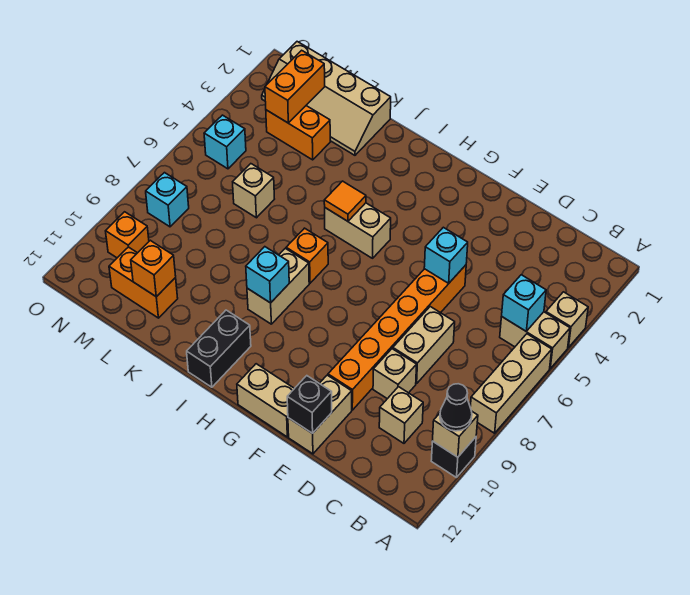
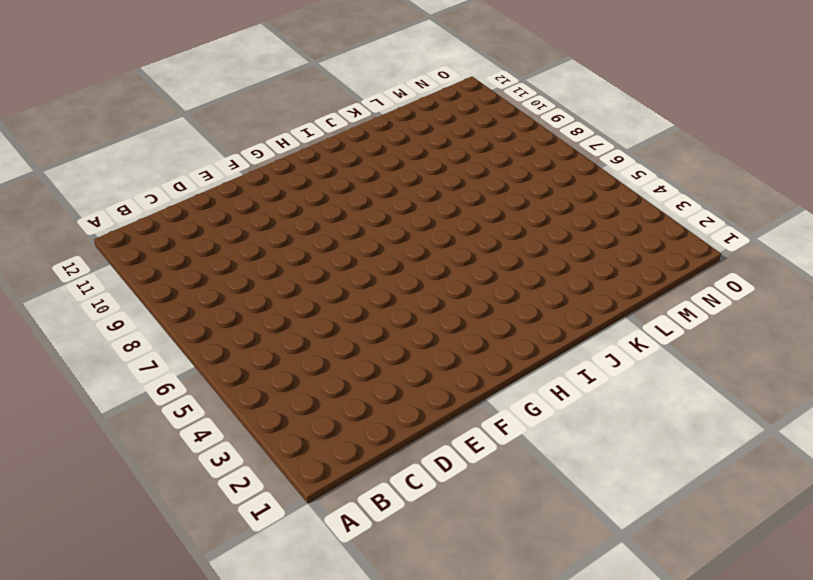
none -> tan 1x1 brick [546,292,588,347]
none -> tan 1x2 brick [500,312,570,369]
none -> tan 1x3 brick [470,334,552,433]
none -> black 1x1 brick [431,437,476,478]

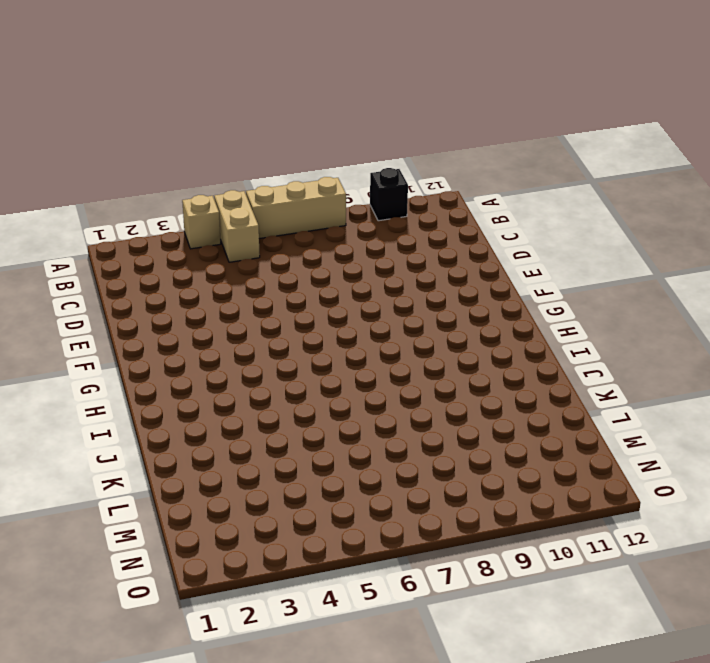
none -> tan 1x1 brick [379,387,423,443]
none -> tan 1x2 brick [393,307,455,384]
none -> tan 1x1 brick [373,349,417,399]
none -> orange 1x6 brick [328,265,466,410]

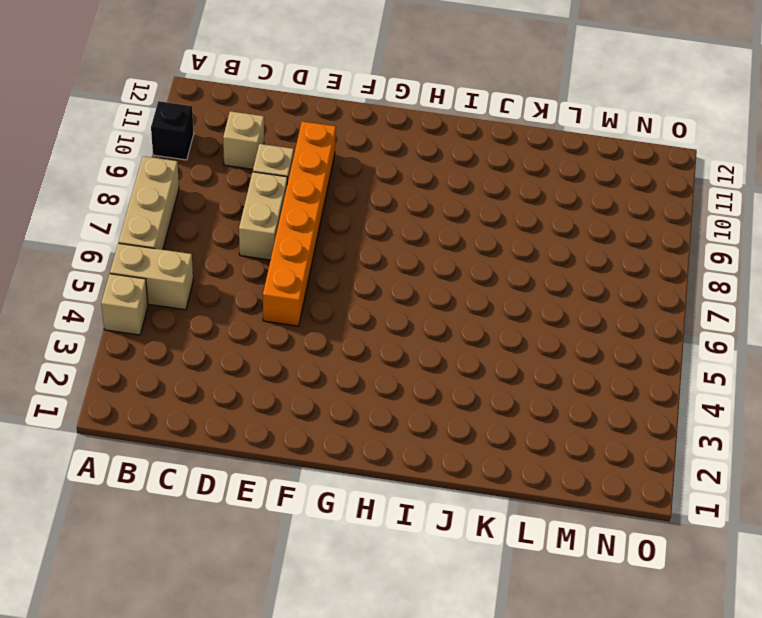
none -> tan 1x2 brick [288,375,352,454]
none -> tan 1x2 brick [237,364,294,437]
none -> tan 1x2 brick [325,203,391,258]
none -> orange 1x1 brick [286,228,328,283]

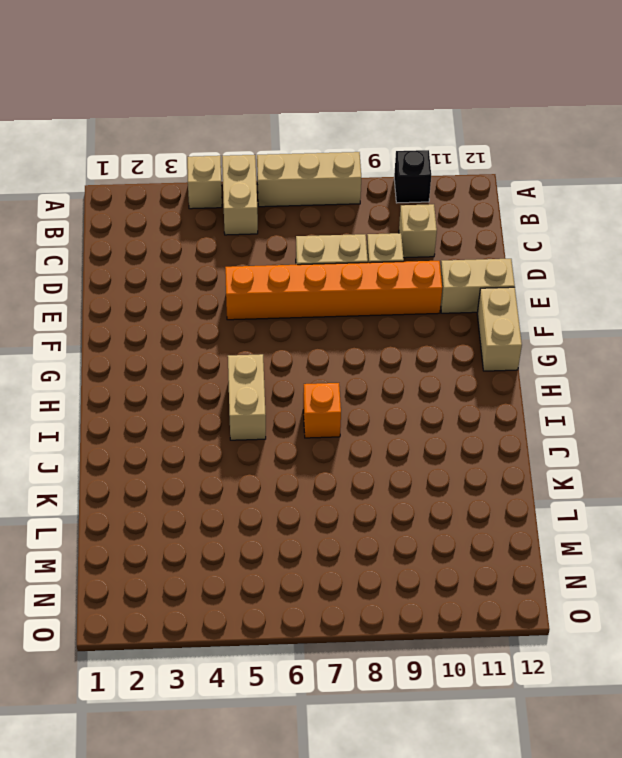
none -> tan 1x2 brick [247,248,309,324]
none -> black 1x2 brick [187,310,251,387]
none -> tan 2x4 slope [262,42,391,155]
none -> orange 1x2 brick [266,106,330,160]

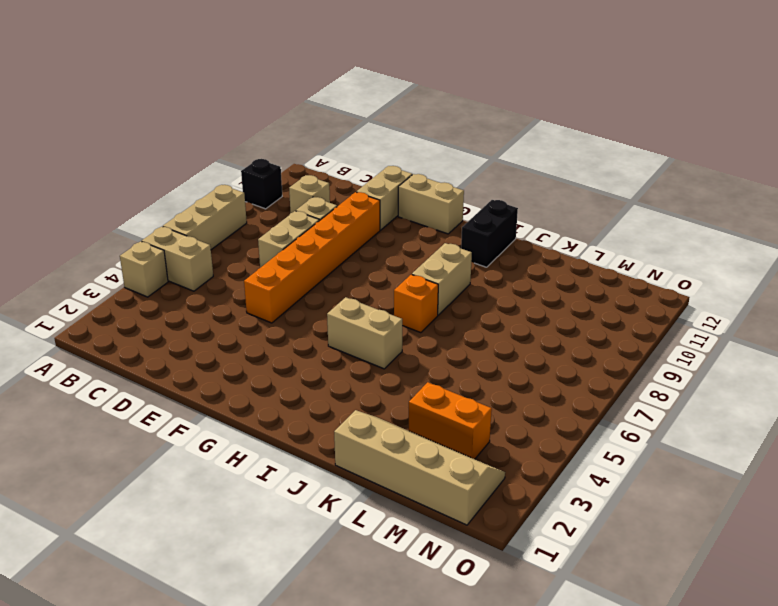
none -> tan 1x1 brick [233,164,274,218]
none -> orange 1x2 brick [109,247,178,318]
none -> cyan 1x1 brick [204,115,246,169]
none -> cyan 1x1 brick [146,173,189,227]

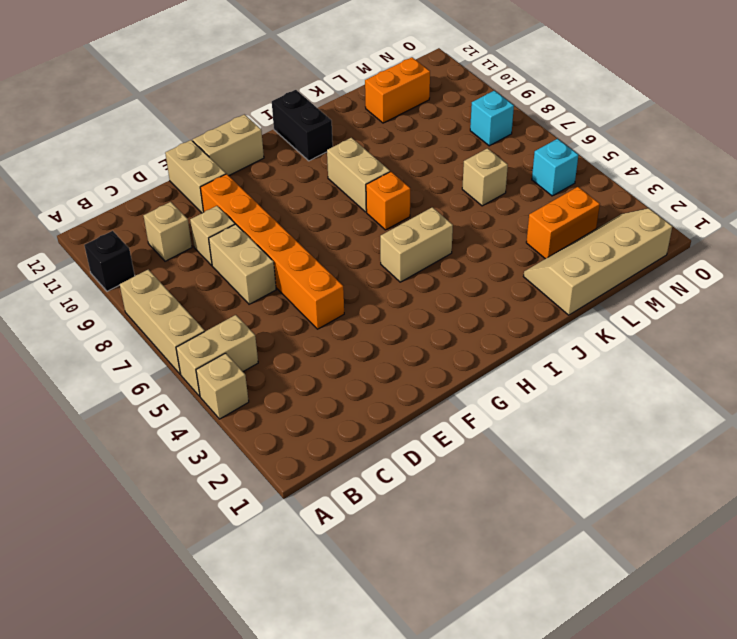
none -> orange 1x1 brick [106,212,149,258]
none -> tan 1x1 brick [433,411,478,457]
none -> cyan 1x1 brick [502,275,546,331]
none -> cyan 1x1 brick [424,227,468,283]

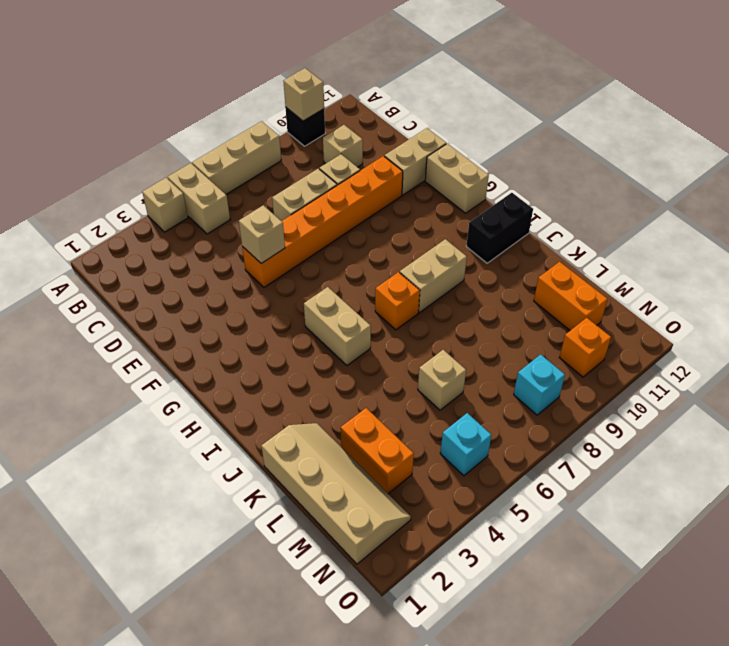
tan 1x1 brick [239,205,285,263] -> cyan 1x1 brick [424,227,468,283]
none -> cyan 1x1 brick [502,275,546,331]
none -> black 1x1 brick [287,376,332,433]
none -> orange 1x1 tile [324,181,366,221]
none -> cyan 1x1 brick [246,247,289,303]

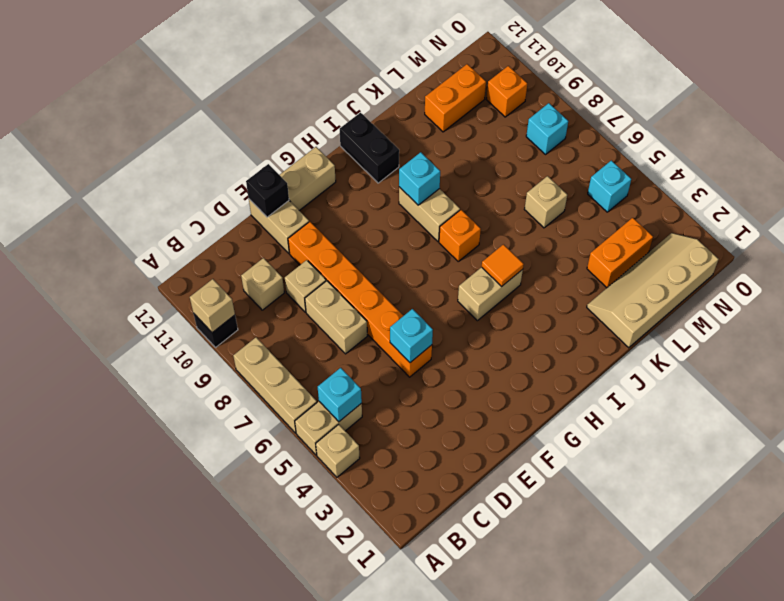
none -> orange 1x1 brick [131,240,176,297]
none -> orange 1x2 brick [265,50,325,123]
none -> black 1x1 cone [440,384,472,431]

